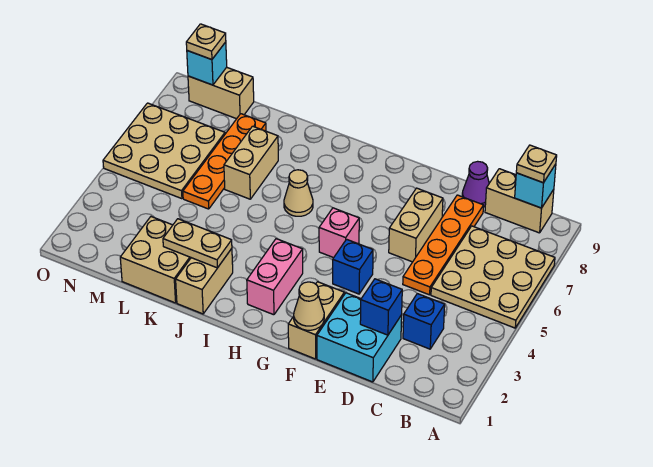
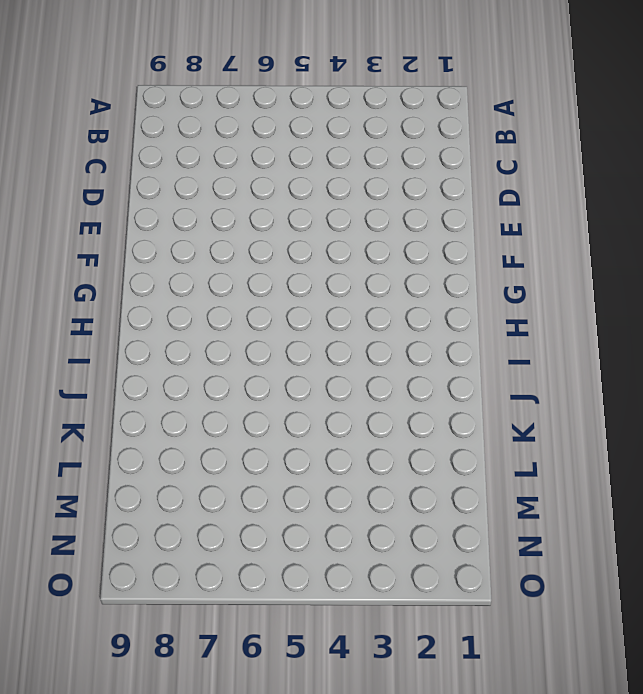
none -> tan 3x3 plate [431,226,555,328]
none -> tan 1x2 brick [485,169,554,233]
none -> blue 1x1 brick [403,294,445,349]

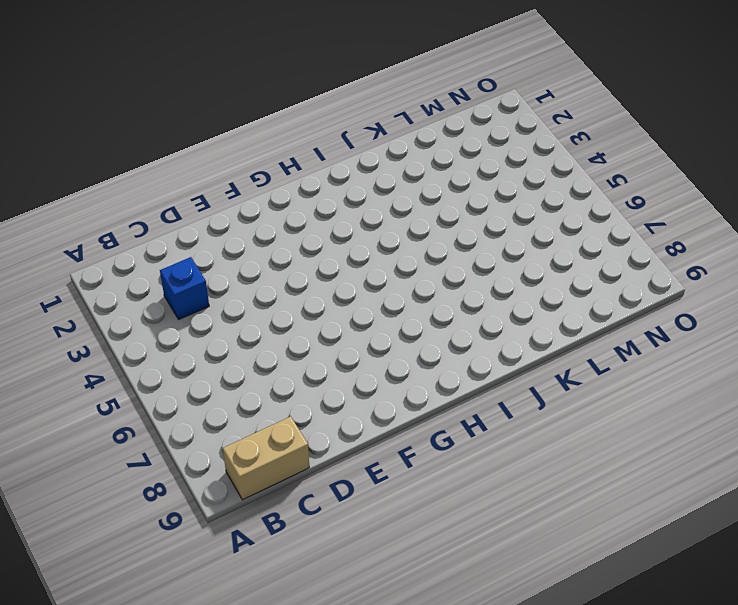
none -> tan 3x3 plate [431,226,555,328]
none -> cyan 2x2 brick [317,293,402,382]
none -> orange 1x4 plate [403,195,483,295]

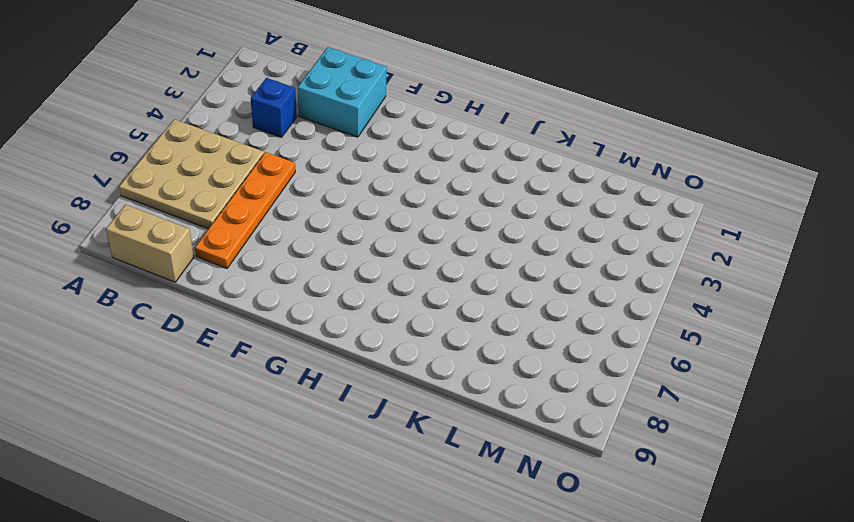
none -> purple 1x1 cone [462,161,489,207]
none -> tan 1x2 brick [389,188,443,262]
none -> tan 1x2 brick [288,282,344,359]

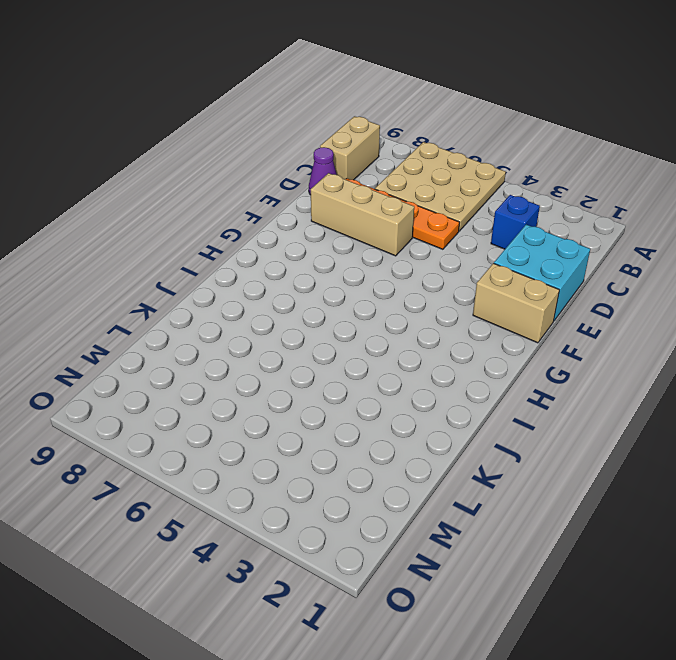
tan 1x3 brick [311,173,414,256] -> tan 1x2 brick [389,188,443,262]
none -> blue 1x1 brick [333,239,373,294]
none -> pink 1x1 brick [319,208,359,258]
none -> pink 1x2 brick [247,239,303,315]

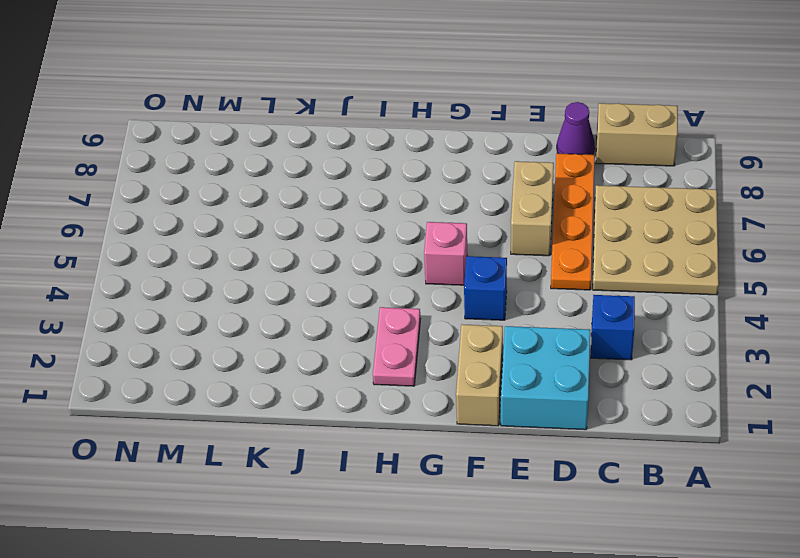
pink 1x2 plate [373,307,421,386] -> pink 1x2 brick [247,239,303,315]
none -> tan 1x1 cone [284,170,313,216]
none -> tan 1x2 brick [176,249,233,314]
none -> tan 2x2 brick [120,217,191,303]

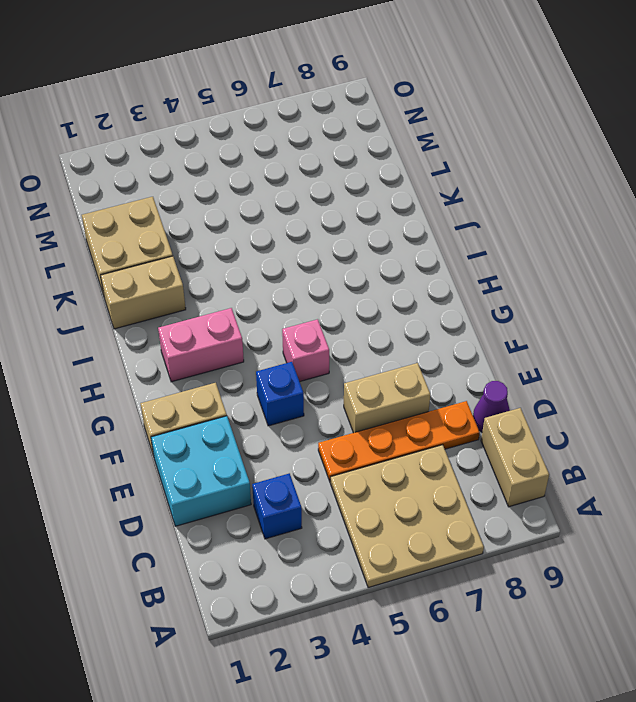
none -> tan 1x1 cone [284,170,313,216]
none -> tan 1x2 brick [224,126,278,199]
none -> orange 1x4 plate [183,114,266,209]

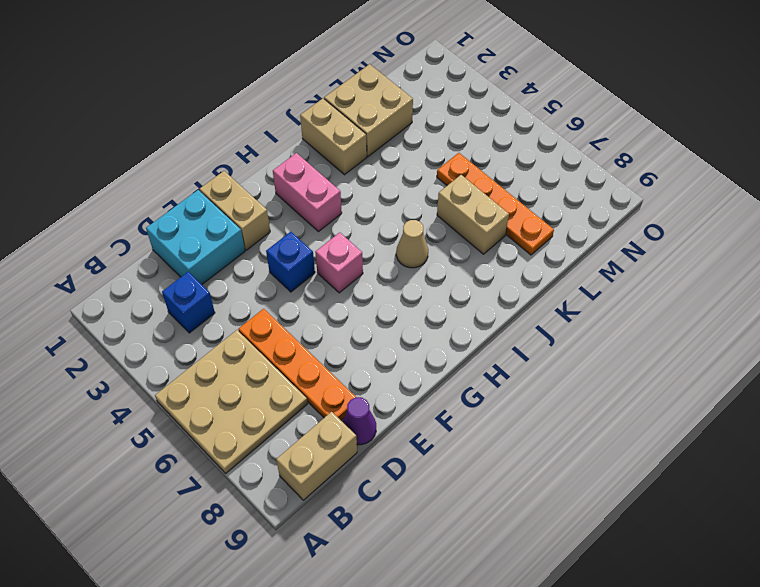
none -> tan 1x2 brick [389,188,443,262]
none -> tan 3x3 plate [103,103,225,199]
none -> tan 1x2 brick [188,67,254,119]

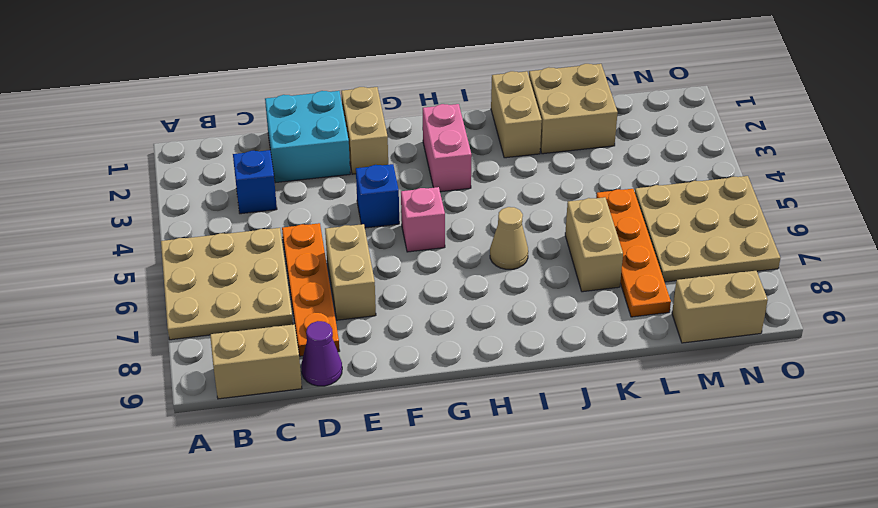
none -> cyan 1x1 brick [515,164,556,208]
none -> blue 1x1 brick [360,279,402,335]
none -> tan 1x1 cone [294,282,324,330]

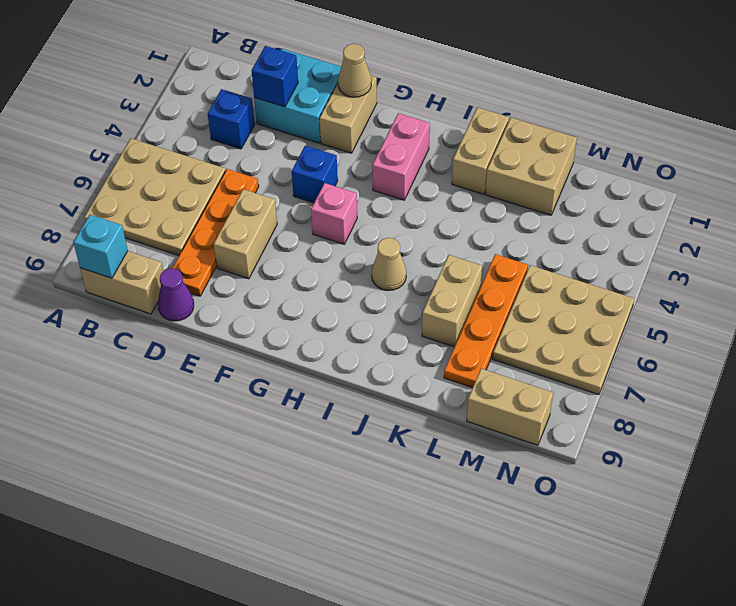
none -> tan 1x2 plate [163,219,232,268]
none -> cyan 1x1 brick [187,42,227,85]
none -> tan 1x1 plate [516,145,557,183]

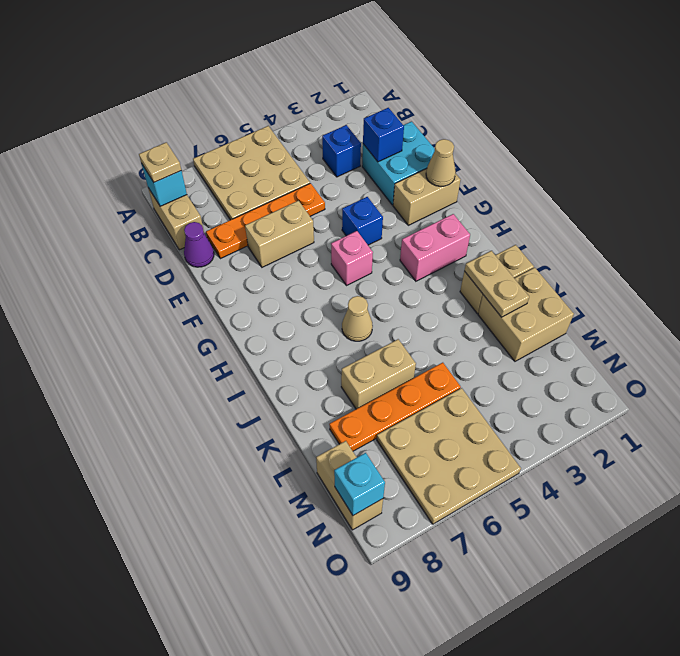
none -> tan 1x1 plate [186,24,226,60]

